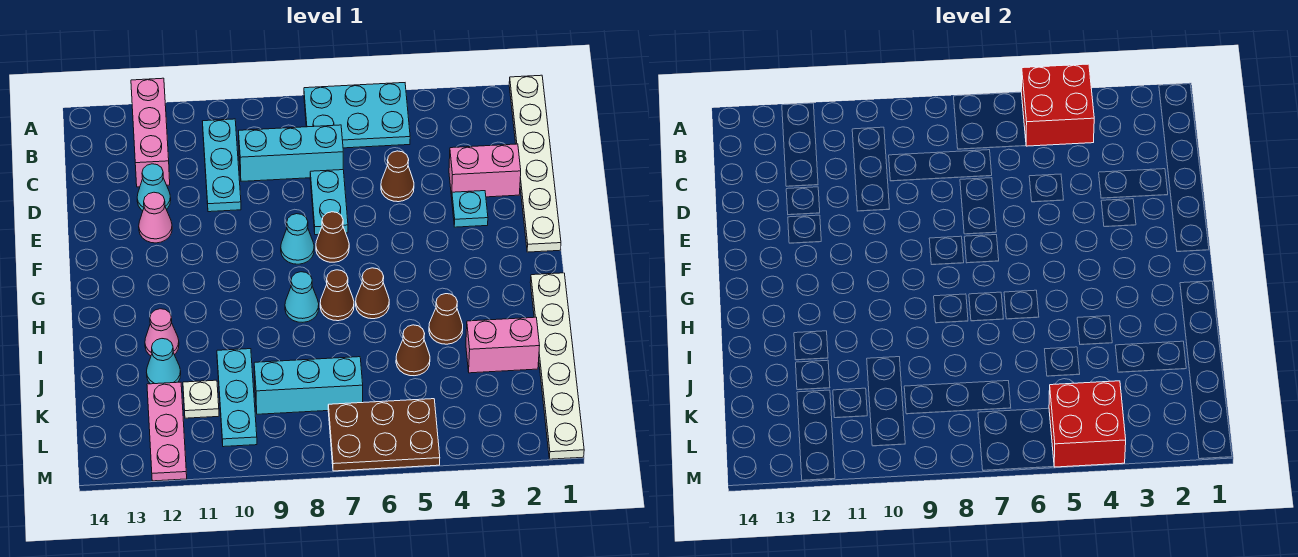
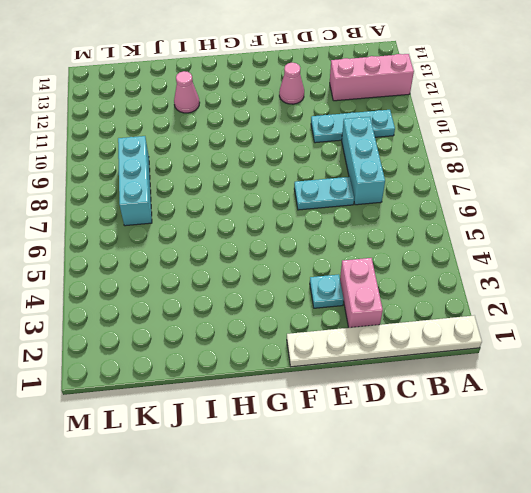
none -> cyan 2x3 plate [304,83,410,148]
none -> brown 1x1 cone [381,151,414,202]
none -> cyan 1x1 cone [137,164,171,211]

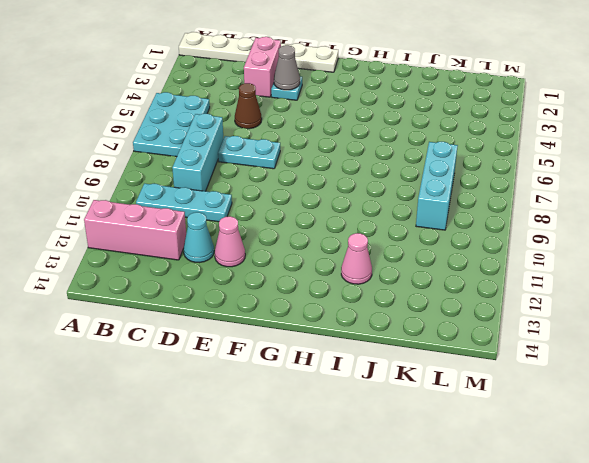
grey 1x1 cone [274,45,300,90] -> none
none -> brown 1x1 cone [316,212,349,262]
none -> cyan 1x1 cone [281,214,314,264]
none -> white 1x6 plate [530,273,584,459]

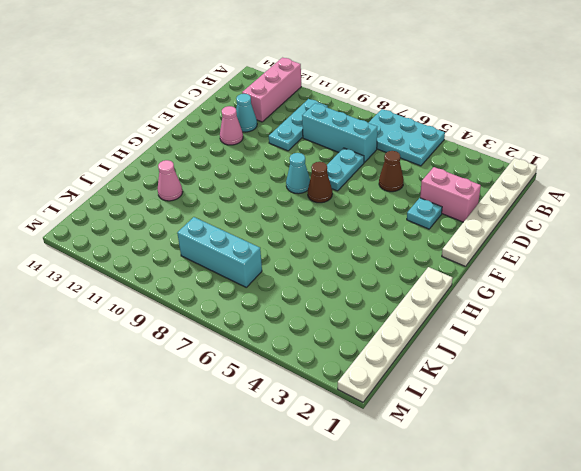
none -> brown 1x1 cone [356,268,389,319]
none -> brown 1x1 cone [320,270,354,321]
none -> cyan 1x1 cone [285,272,319,322]

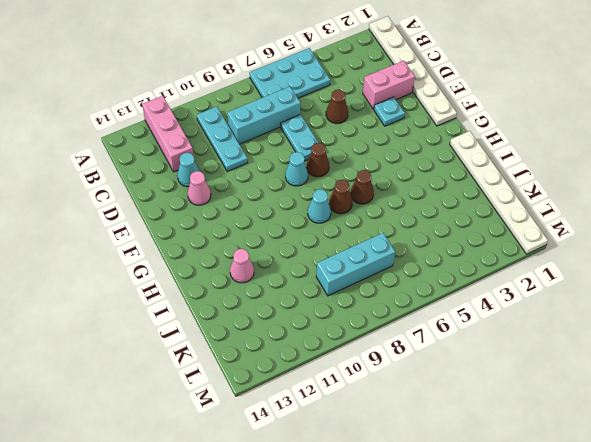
none -> brown 1x1 cone [429,294,463,344]
none -> pink 1x2 brick [466,317,540,373]
none -> brown 1x1 cone [396,325,430,376]

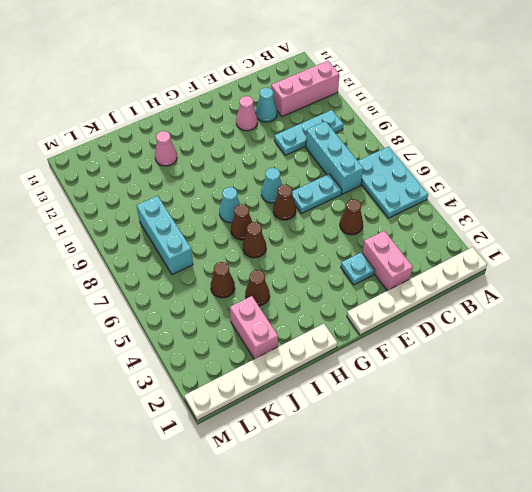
none -> cyan 1x3 plate [217,349,257,447]
none -> cyan 1x1 cone [146,339,181,384]
none -> white 1x1 plate [183,380,219,418]

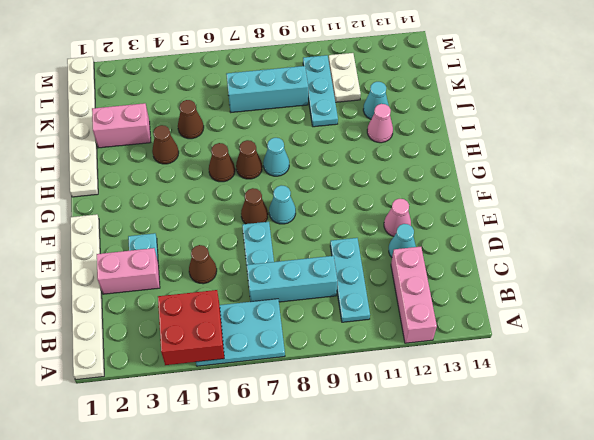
white 1x2 plate [329,53,361,102] -> white 1x1 plate [183,380,219,418]
none -> pink 1x3 plate [147,382,187,481]
none -> brown 2x3 plate [328,399,440,471]
none -> red 2x2 brick [1049,381,1126,467]

